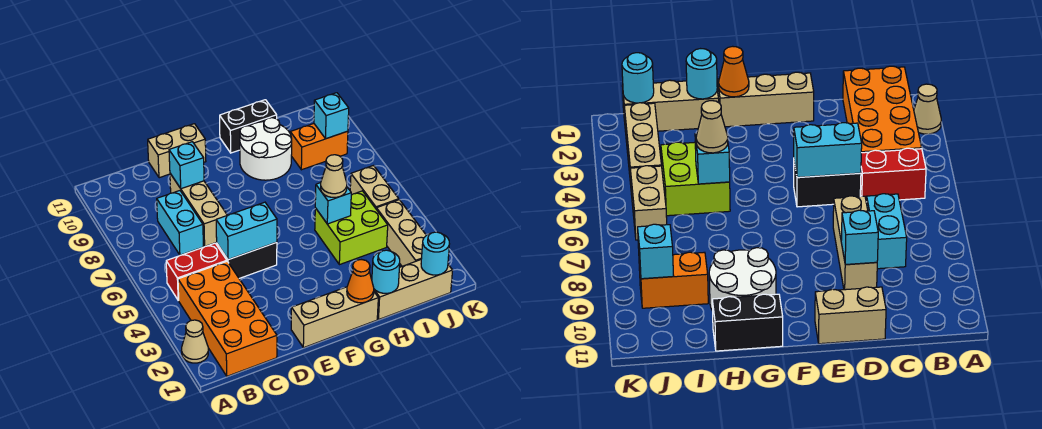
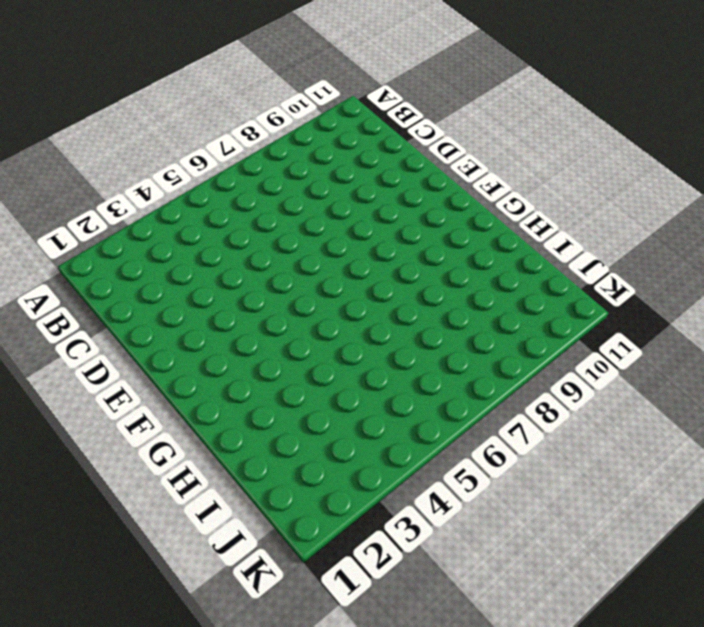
none -> tan 1x1 cone [181,320,208,363]
none -> orange 2x4 brick [178,261,277,376]
none -> red 1x2 brick [166,243,227,300]

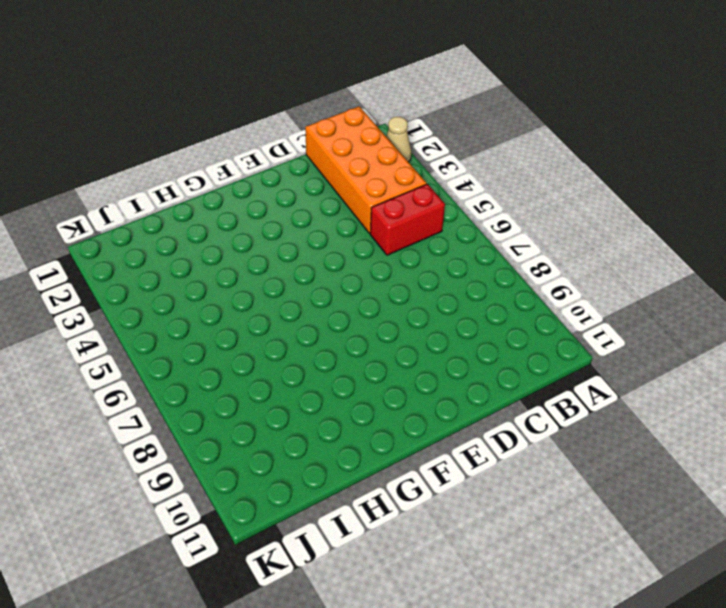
none -> cyan 1x2 brick [157,191,203,255]
none -> black 1x2 brick [216,242,277,278]
none -> tan 1x3 brick [170,174,227,246]

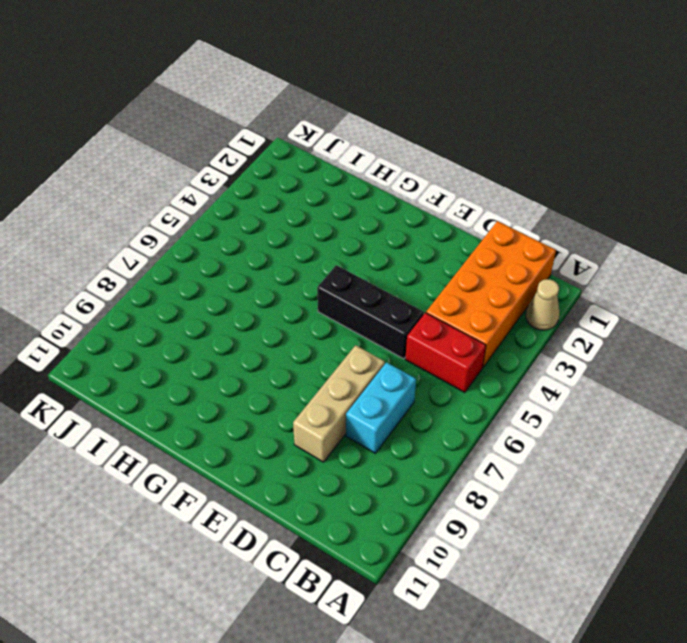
black 1x3 brick [317,265,424,359] -> black 1x2 brick [216,242,277,278]
none -> tan 1x2 brick [148,124,206,178]
none -> tan 1x3 brick [291,287,378,348]
none -> white 2x2 round brick [240,118,292,180]

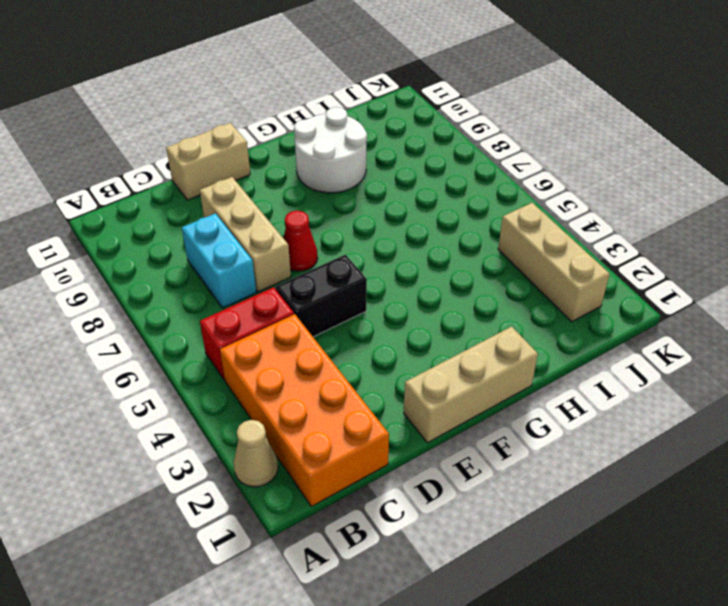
red 1x1 cone [284,211,318,271] -> none
none -> black 1x2 brick [220,100,277,153]
none -> tan 1x3 brick [371,260,453,320]
none -> lime 2x2 brick [315,191,388,265]

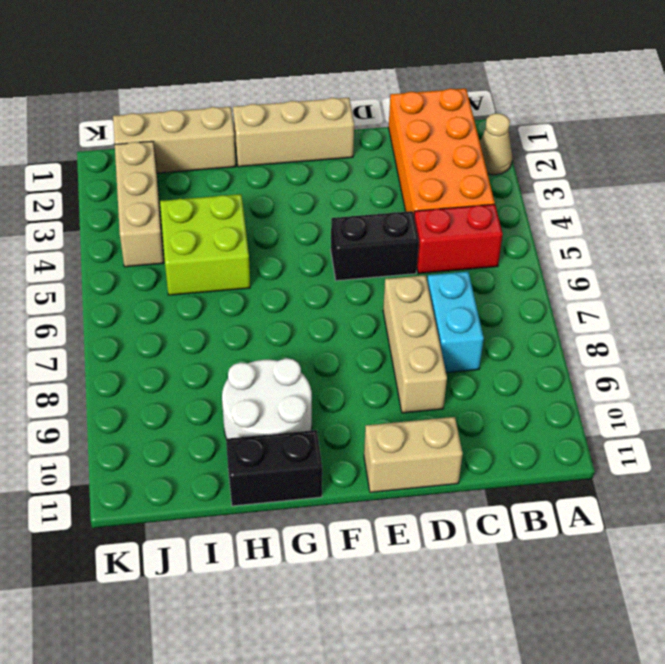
none -> orange 1x2 brick [290,124,348,170]
none -> tan 1x2 brick [350,166,399,208]
none -> cyan 1x2 brick [216,202,277,260]

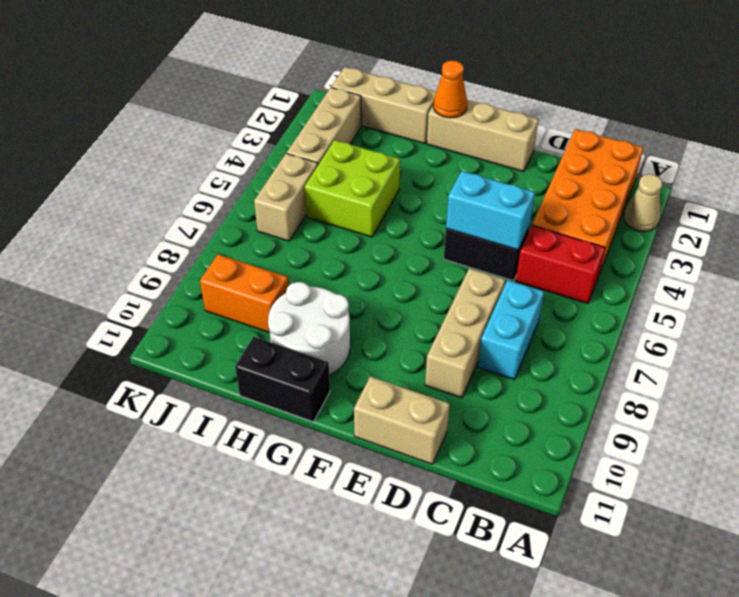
none -> cyan 1x1 brick [169,142,204,189]
none -> cyan 1x1 round brick [372,250,400,293]
none -> cyan 1x1 brick [315,183,351,224]

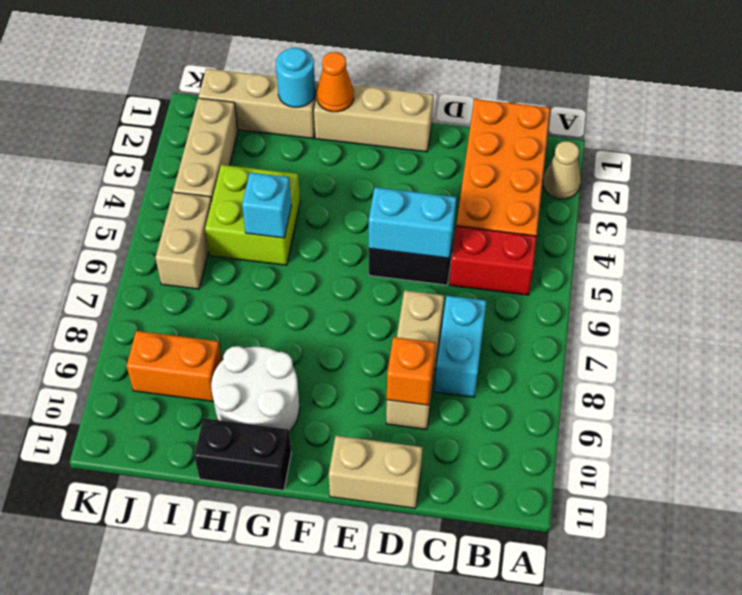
orange 1x1 brick [387,337,436,405] -> cyan 1x1 brick [169,142,204,189]
none -> cyan 1x1 round brick [421,232,449,275]
none -> cyan 1x1 brick [314,93,349,139]
none -> tan 1x1 cone [321,155,347,198]

